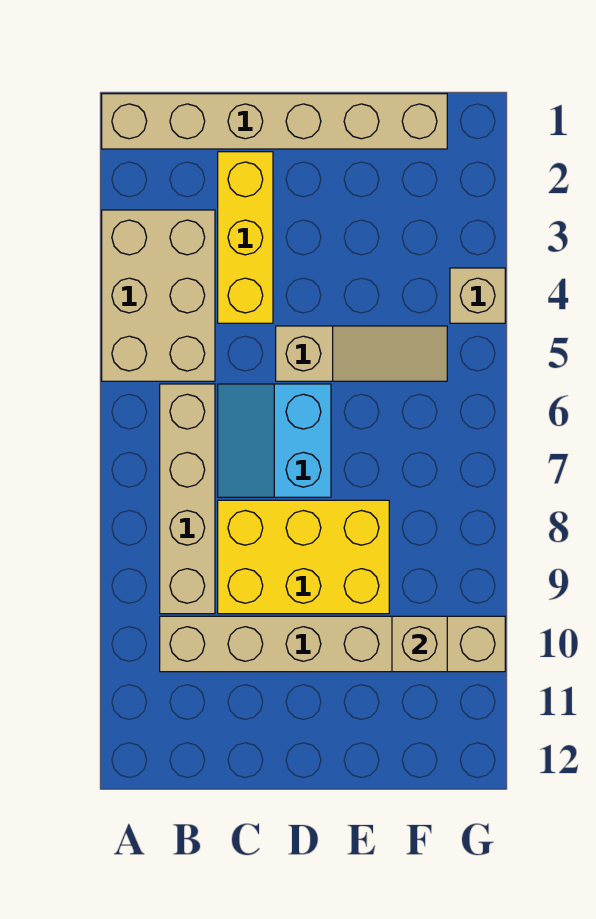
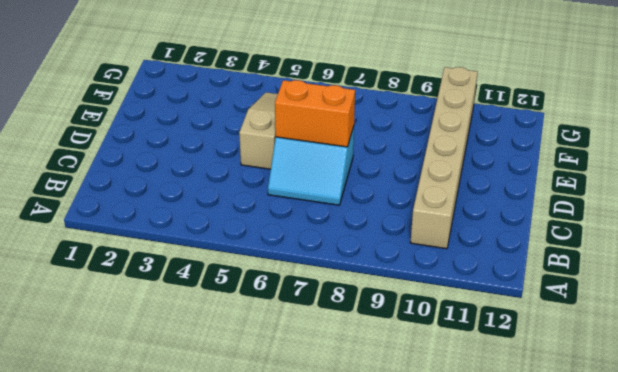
orange 1x2 brick [275,80,355,147] -> none
none -> tan 1x6 brick [102,94,447,149]
none -> tan 2x3 brick [102,210,215,381]

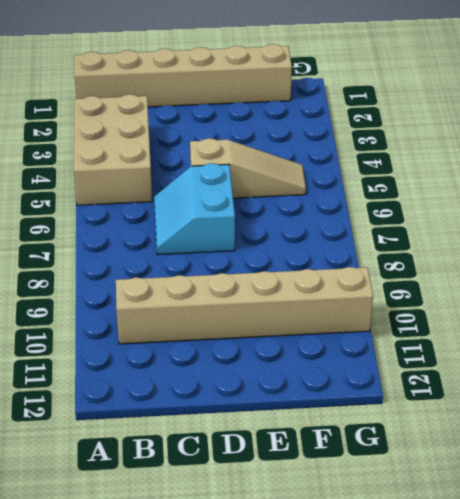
none -> tan 1x4 brick [160,384,215,614]
none -> yellow 1x3 brick [218,152,273,323]

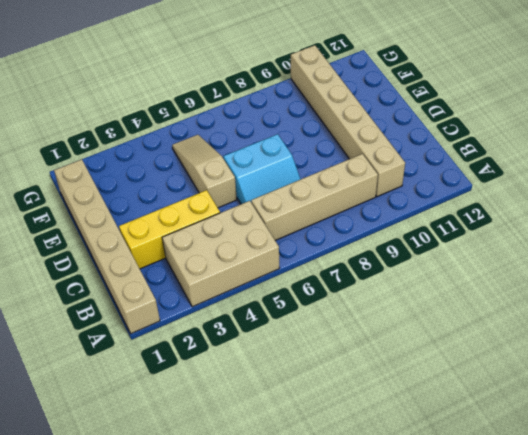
none -> yellow 2x3 brick [218,500,389,614]
none -> tan 1x1 brick [450,268,505,323]

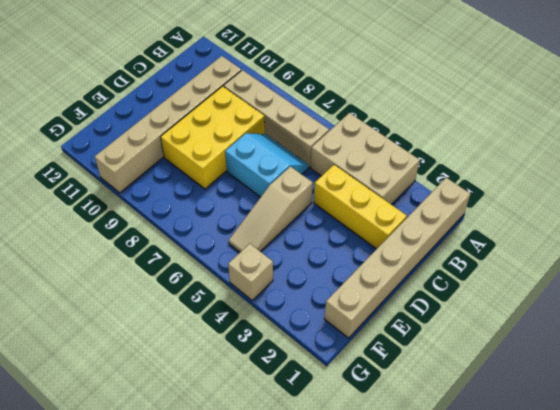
none -> tan 1x1 brick [392,616,447,672]

